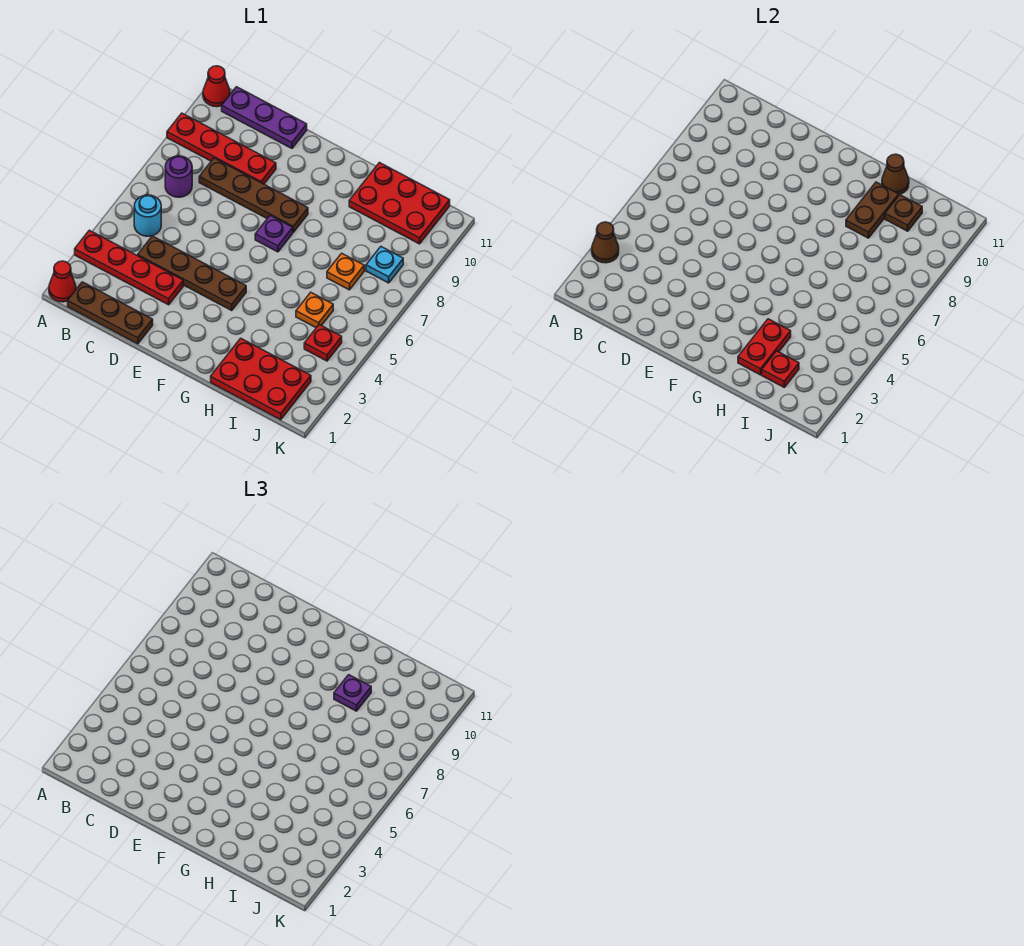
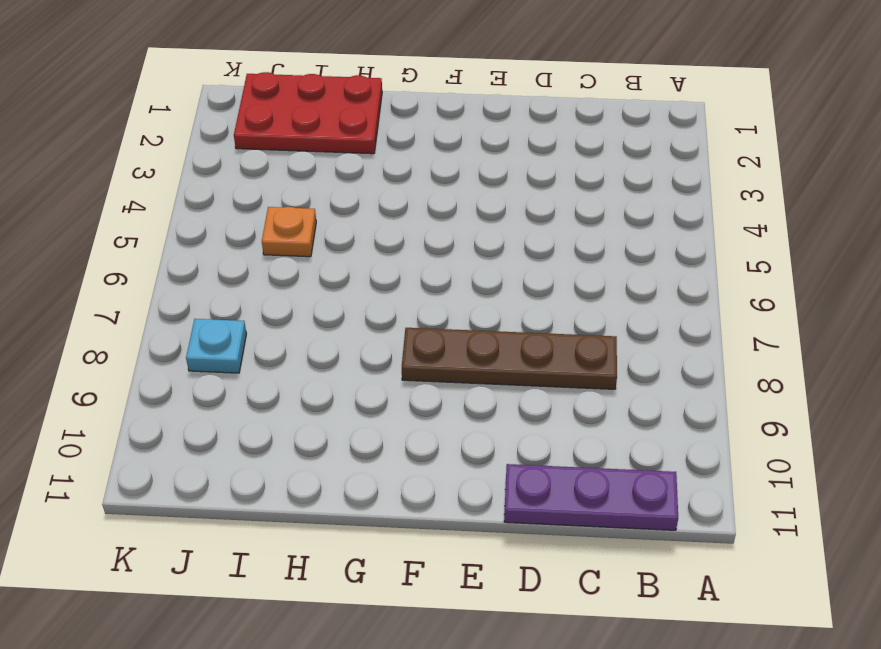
none -> red 1x1 cone [49,261,76,302]
none -> red 1x4 plate [75,230,183,305]
none -> red 1x4 plate [167,113,276,184]

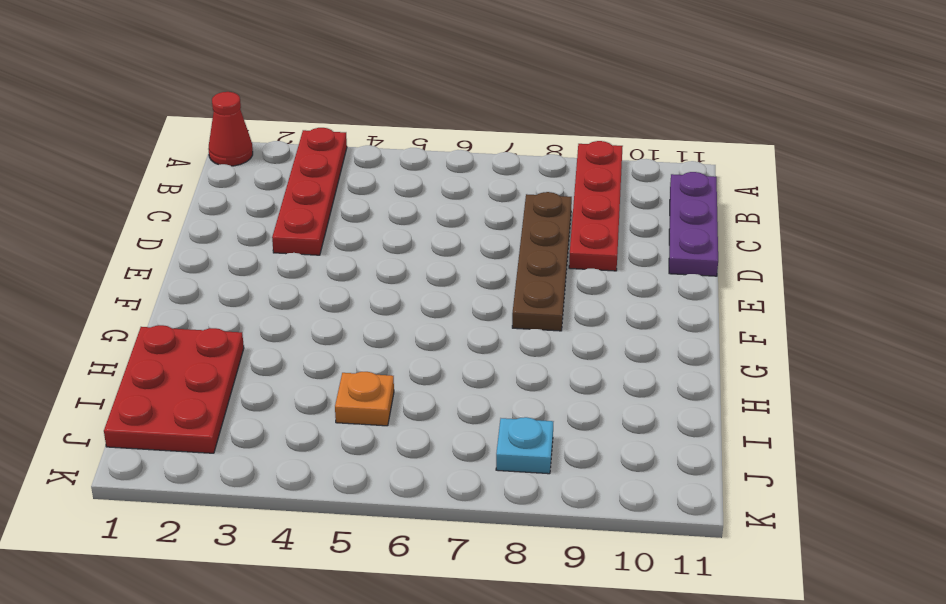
none -> red 1x1 cone [203,66,230,107]
none -> brown 1x3 plate [68,282,153,344]
none -> cyan 1x1 round brick [134,195,161,236]

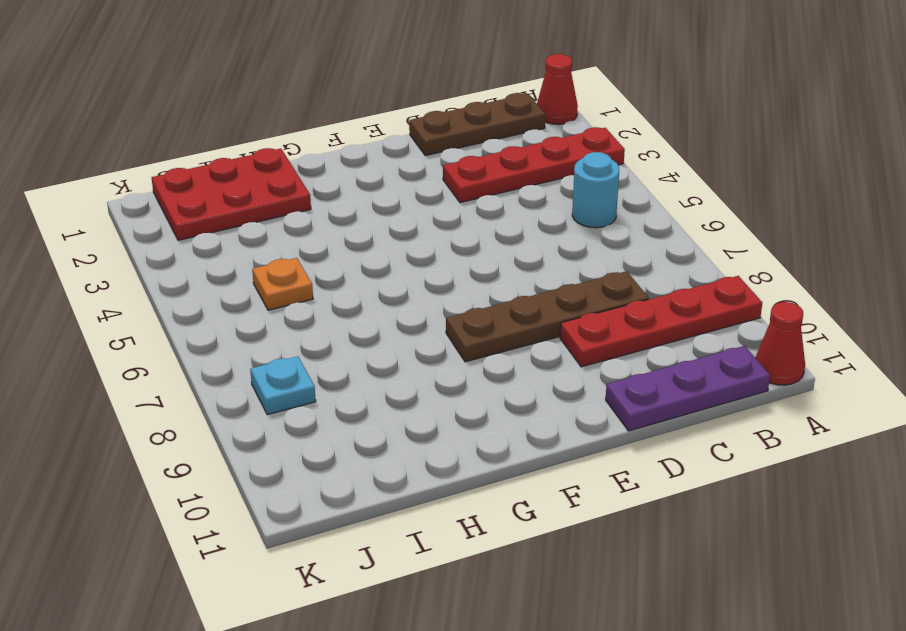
none -> purple 1x1 round brick [165,156,192,197]
none -> brown 1x4 plate [138,236,246,310]
none -> purple 1x1 plate [255,215,293,252]

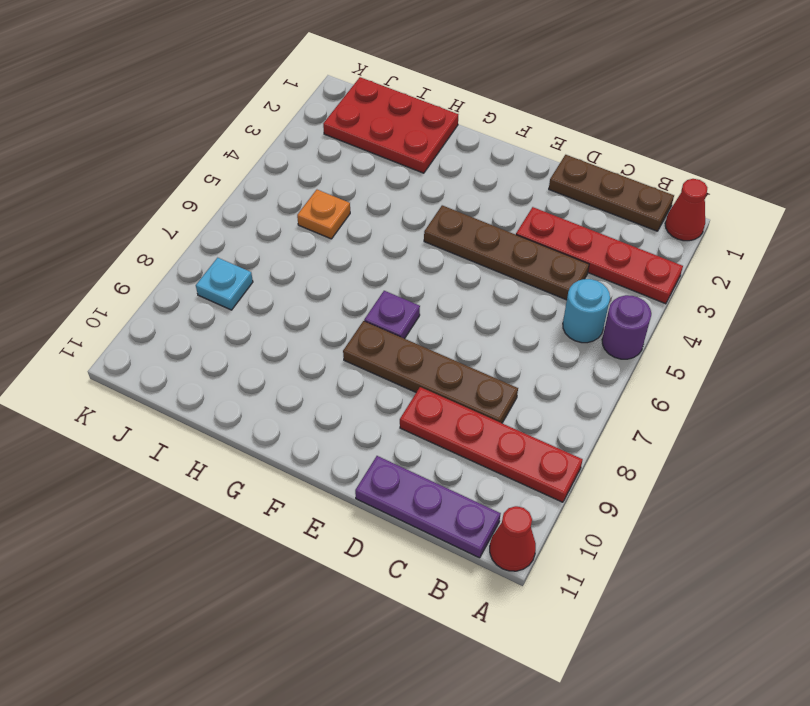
purple 1x1 round brick [602,295,651,359] -> purple 1x1 round brick moved to [165,156,192,197]
none -> red 2x3 plate [349,163,450,244]
none -> orange 1x1 plate [327,253,364,290]
none -> red 1x1 plate [304,325,342,361]

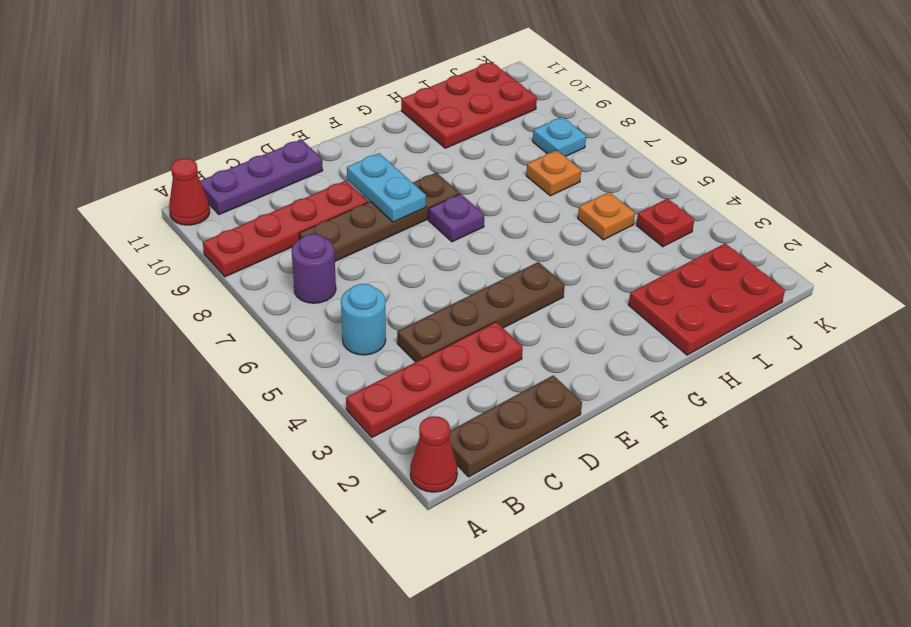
cyan 1x2 plate [347,153,426,222] -> none
none -> brown 1x1 cone [592,222,619,263]
none -> red 1x2 plate [738,319,791,375]
none -> brown 1x2 plate [846,182,899,238]

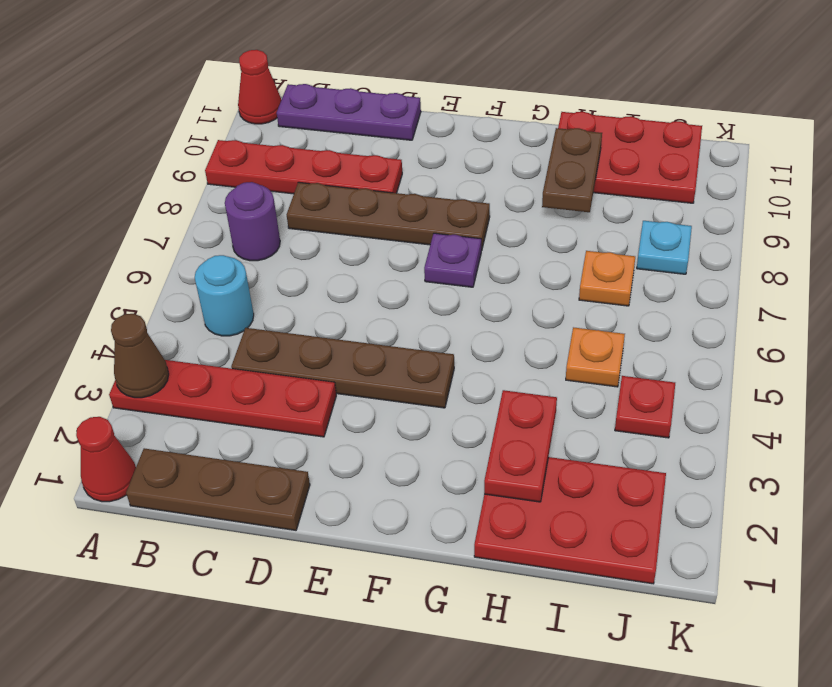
none -> brown 1x1 cone [882,154,909,194]
none -> red 1x1 plate [762,351,799,387]
none -> brown 1x1 plate [885,195,922,231]

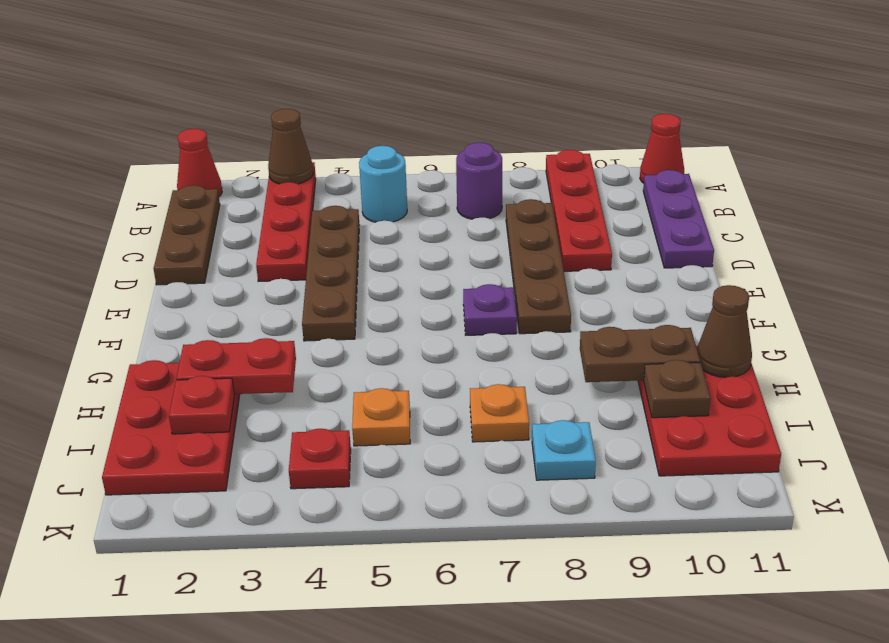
none -> purple 1x1 plate [334,675,371,711]

